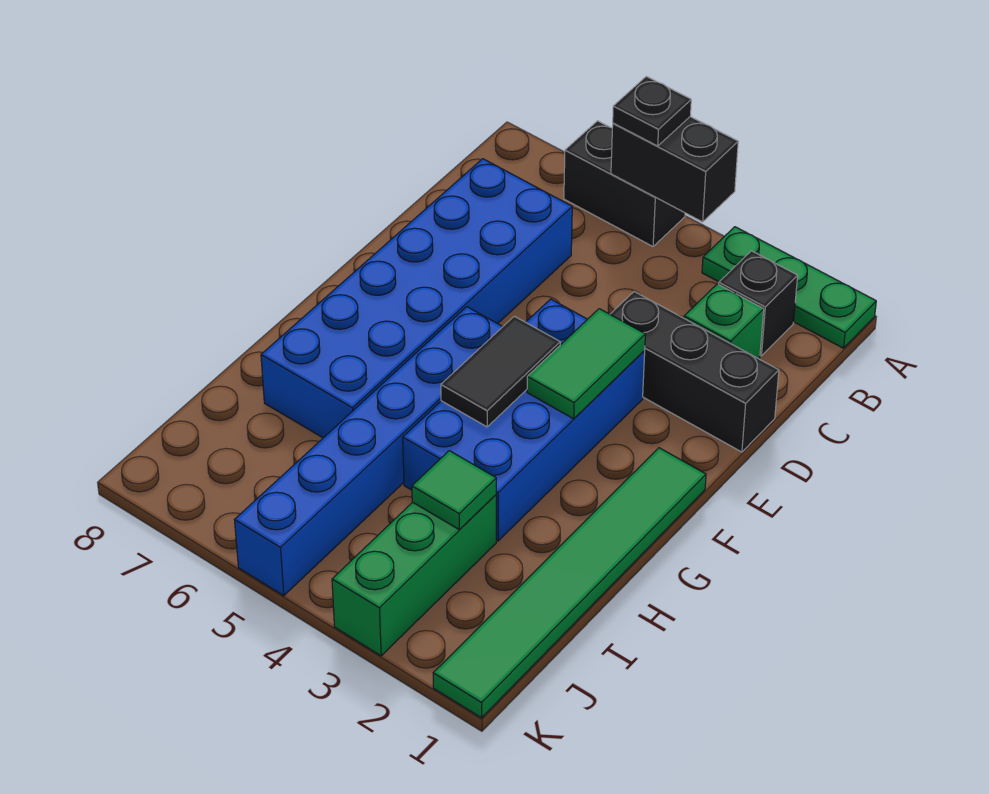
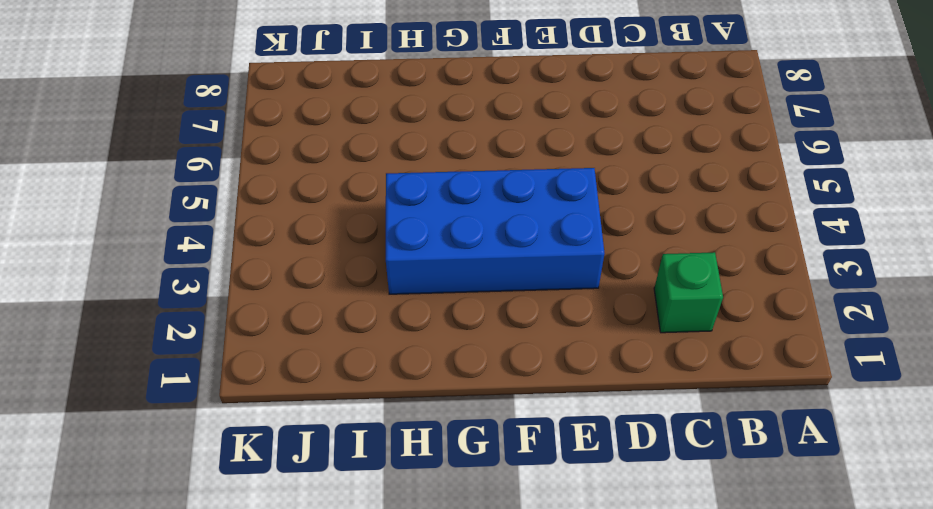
none -> green 1x3 plate [702,227,876,348]
none -> black 1x2 brick [564,121,685,246]
none -> black 1x1 brick [719,251,798,356]

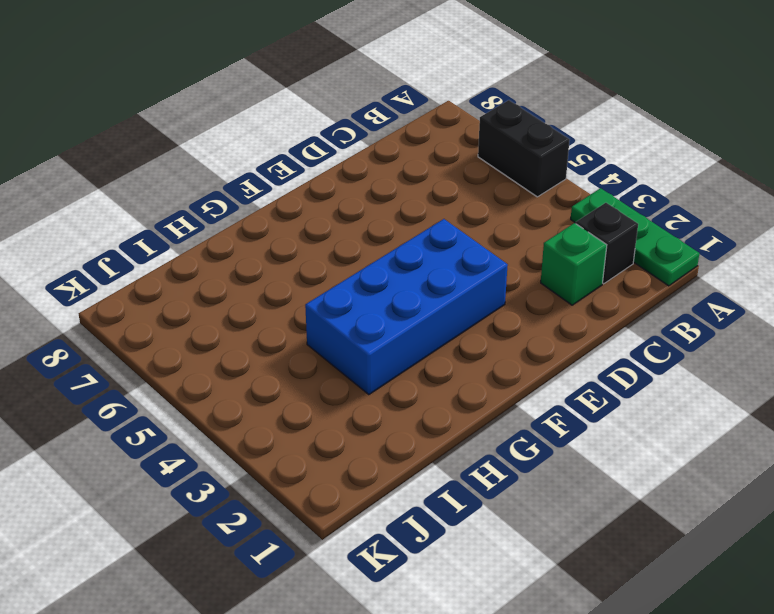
none -> blue 2x6 brick [261,159,572,438]
none -> black 1x3 brick [610,292,779,452]
none -> green 1x6 tile [433,448,706,718]

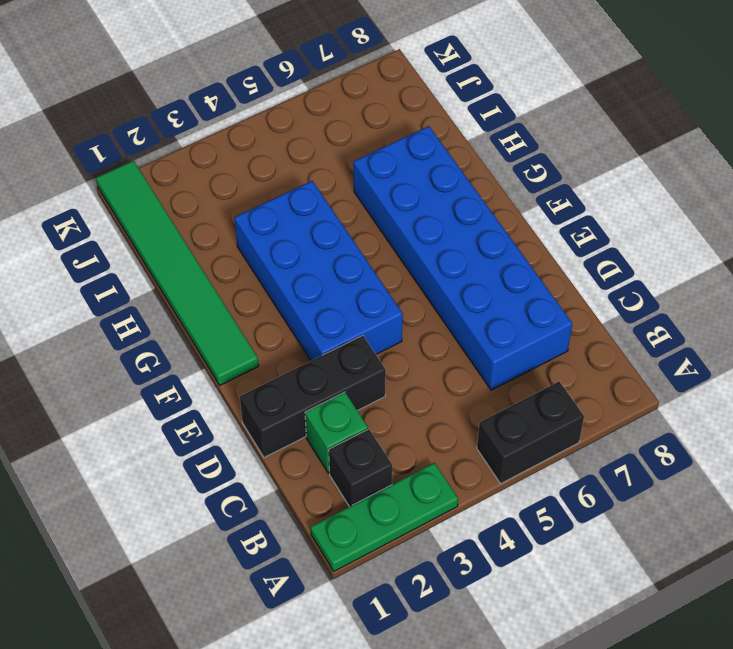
none -> blue 1x6 brick [235,307,503,596]
none -> green 1x3 brick [332,495,496,656]
none -> black 1x2 brick [611,117,738,222]

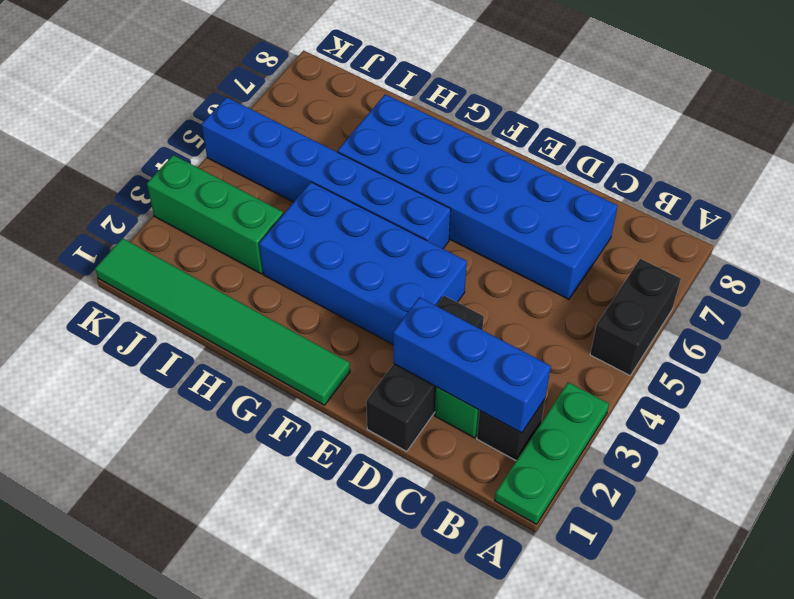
blue 1x3 brick [393,297,551,433] -> none
none -> black 1x2 brick [611,117,738,222]
none -> green 1x2 tile [527,309,645,419]
none -> black 1x2 tile [441,316,560,427]

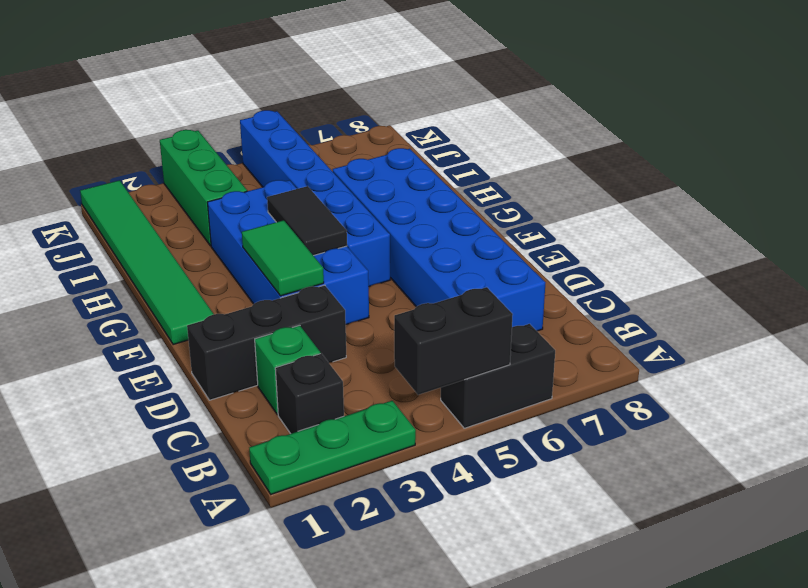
none -> green 1x1 tile [412,451,496,530]
none -> black 1x1 plate [613,76,691,146]

